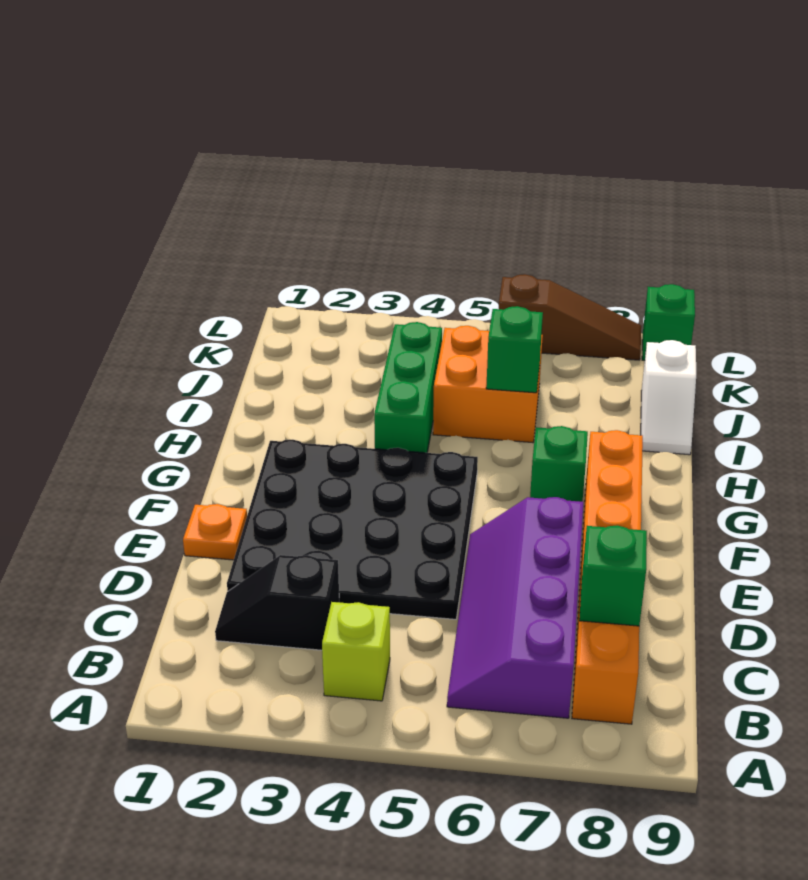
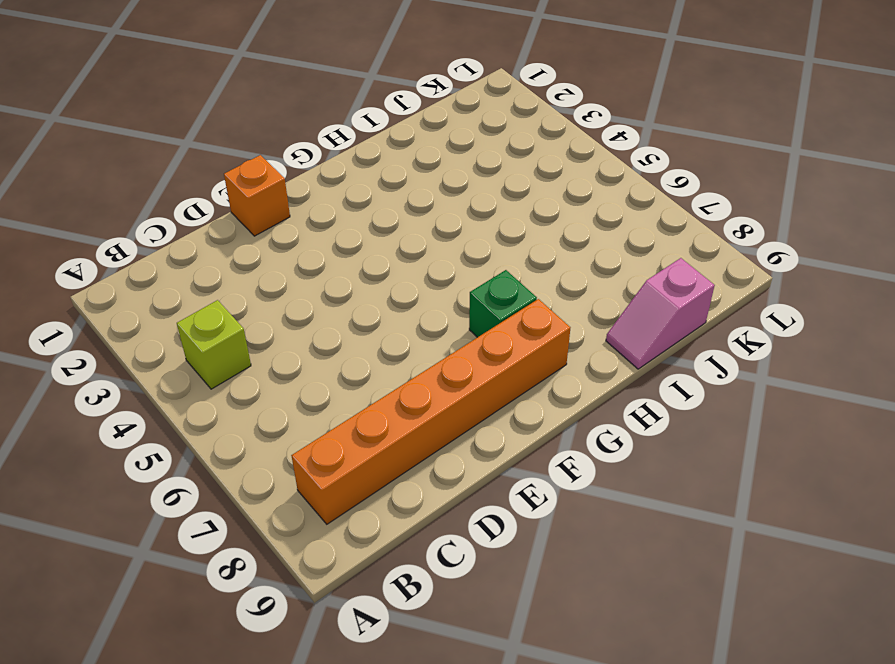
orange 1x1 brick [224,155,290,236] -> orange 1x1 plate [183,504,247,560]
pink 1x2 slope [606,258,715,369] -> white 1x2 slope [641,340,696,455]
none -> purple 2x4 slope [447,497,583,718]
none -> black 1x2 slope [215,555,339,650]
none -> black 4x4 plate [227,440,478,619]

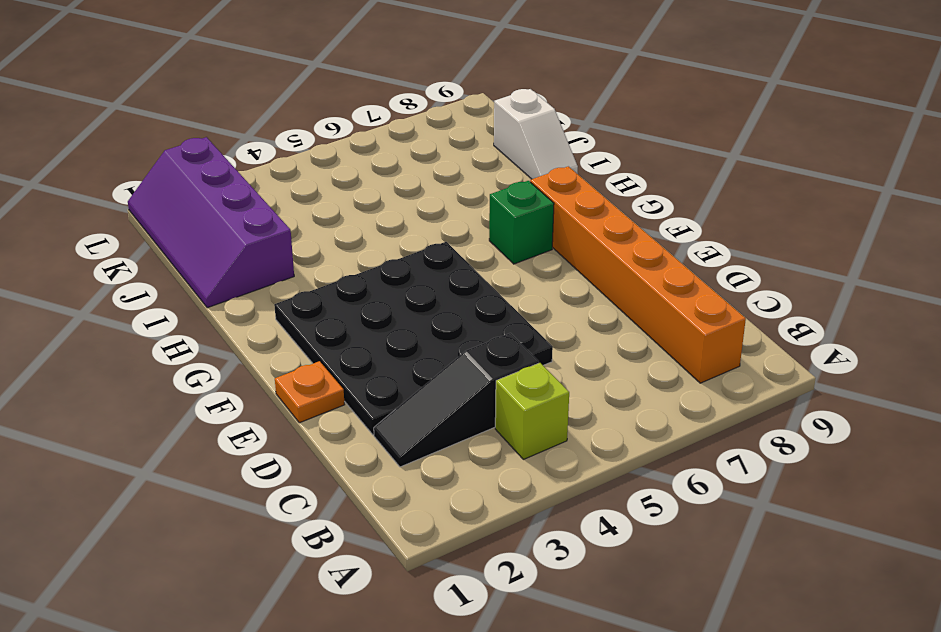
black 1x3 slope [374,333,539,467] -> black 1x2 slope [215,555,339,650]
purple 2x4 slope [128,137,294,308] -> purple 2x4 slope moved to [447,497,583,718]
none -> green 1x3 brick [374,322,442,453]
none -> orange 2x2 brick [433,326,543,443]
none -> brown 1x3 slope [499,274,641,360]

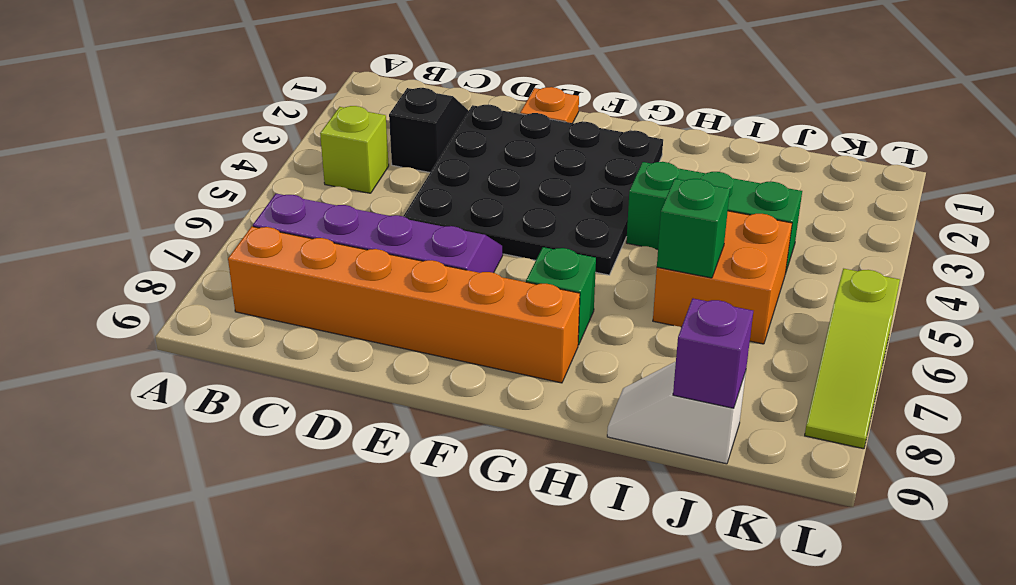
purple 1x1 brick [673,299,753,408] -> none
lime 1x3 slope [805,269,900,449] -> brown 1x3 slope [499,274,641,360]
none -> green 1x1 brick [642,284,695,361]
none -> green 1x1 brick [579,525,647,626]

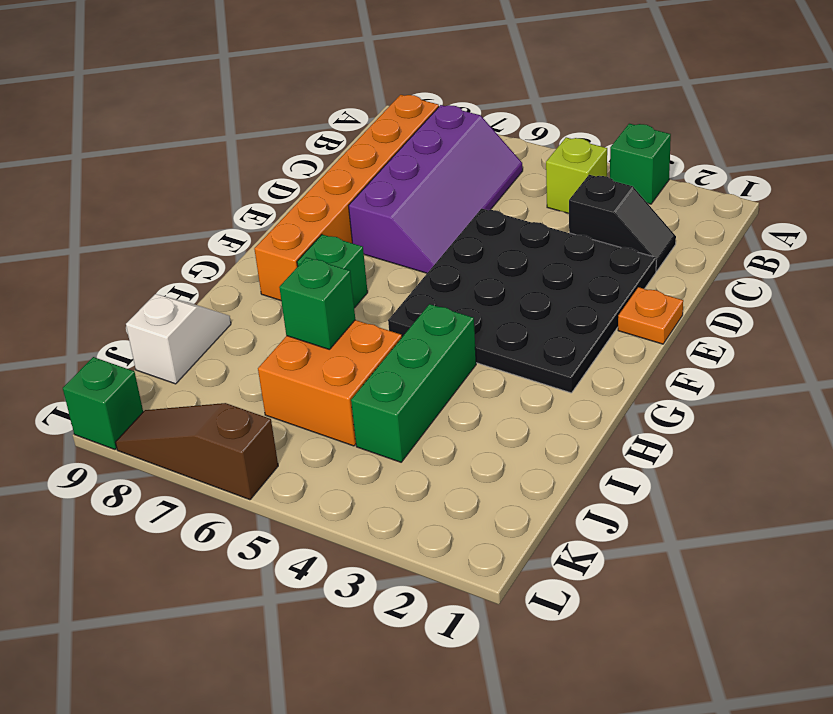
green 1x1 brick [610,124,671,204] -> green 1x1 brick moved to [579,525,647,626]

